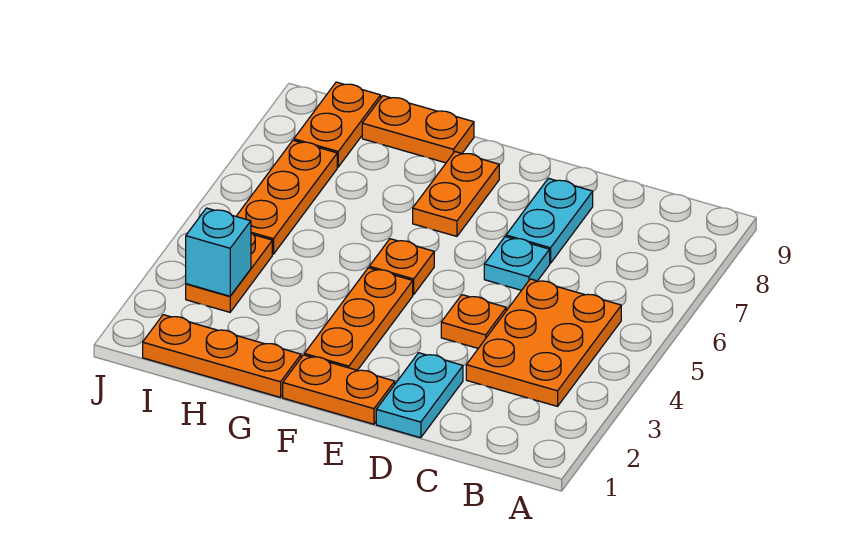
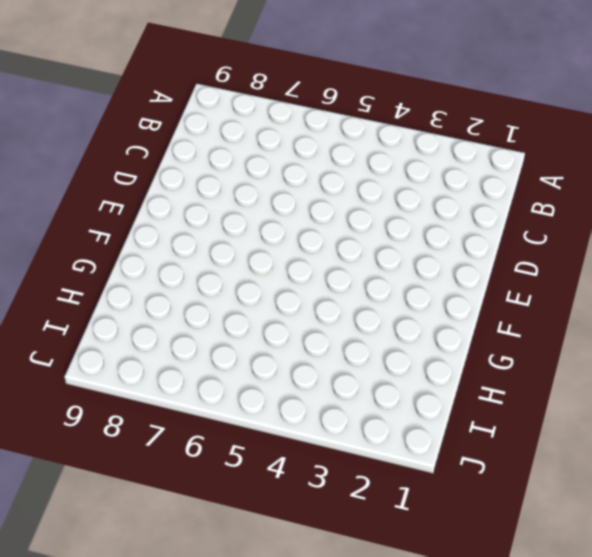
none -> orange 2x3 plate [466,279,621,406]
none -> cyan 1x2 plate [376,353,463,438]
none -> orange 1x1 plate [441,295,506,348]

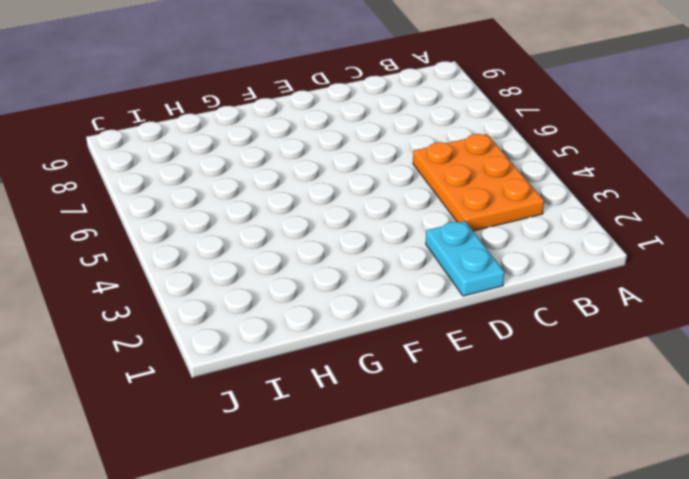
none -> orange 1x1 plate [441,295,506,348]
none -> cyan 1x1 plate [484,237,550,290]
none -> cyan 1x2 plate [506,178,593,263]

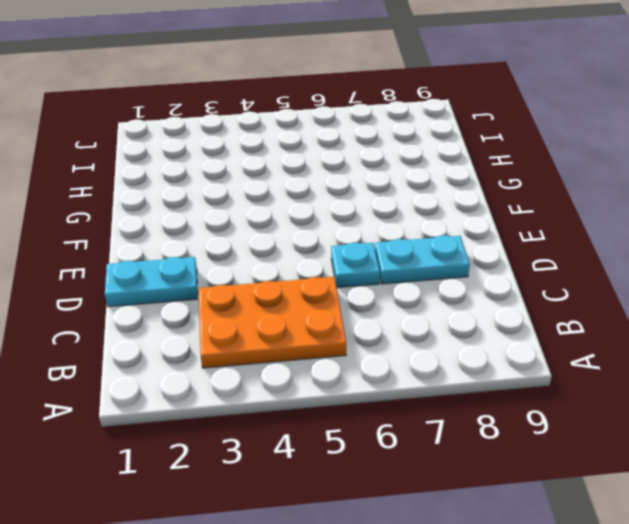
none -> orange 1x1 plate [441,295,506,348]
none -> orange 1x2 plate [283,355,395,424]
none -> orange 1x3 plate [304,268,413,370]

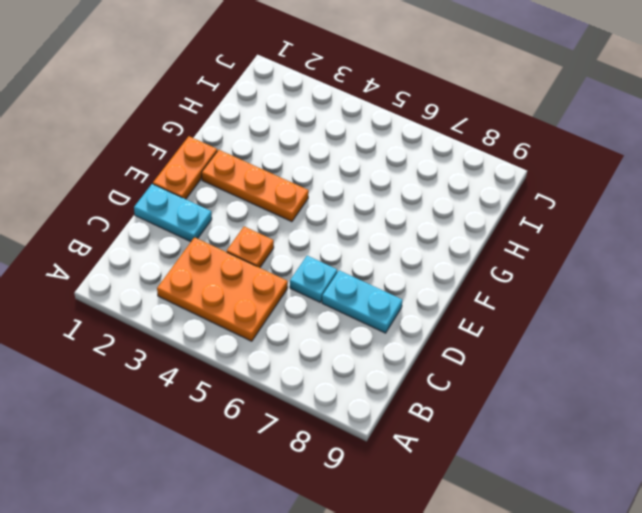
none -> orange 1x1 plate [369,239,434,295]
none -> orange 1x2 plate [413,152,499,236]
none -> orange 1x3 plate [143,315,301,397]

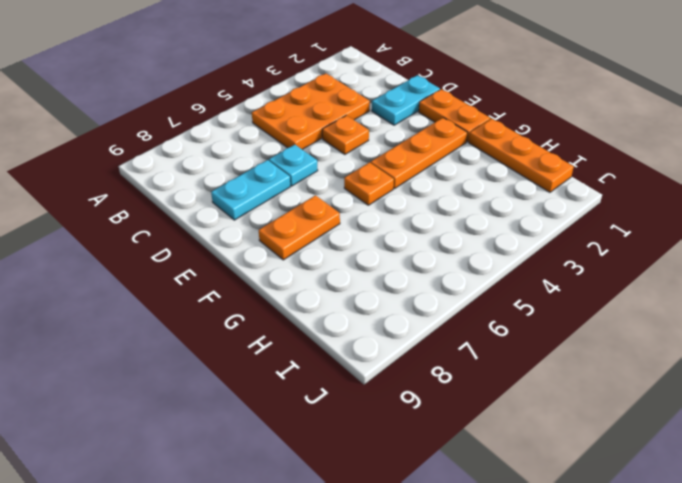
none -> orange 1x2 plate [362,96,474,163]
none -> orange 1x2 plate [186,233,272,312]
none -> orange 1x3 plate [236,140,337,254]

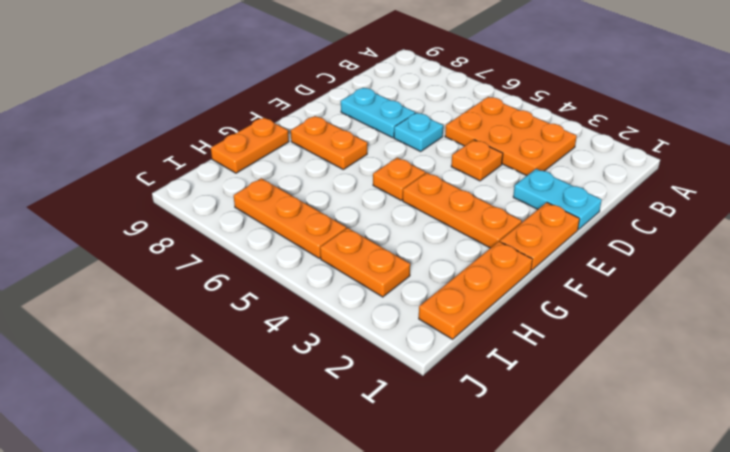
none -> orange 1x2 plate [294,82,381,167]
none -> cyan 1x1 brick [186,208,251,296]

